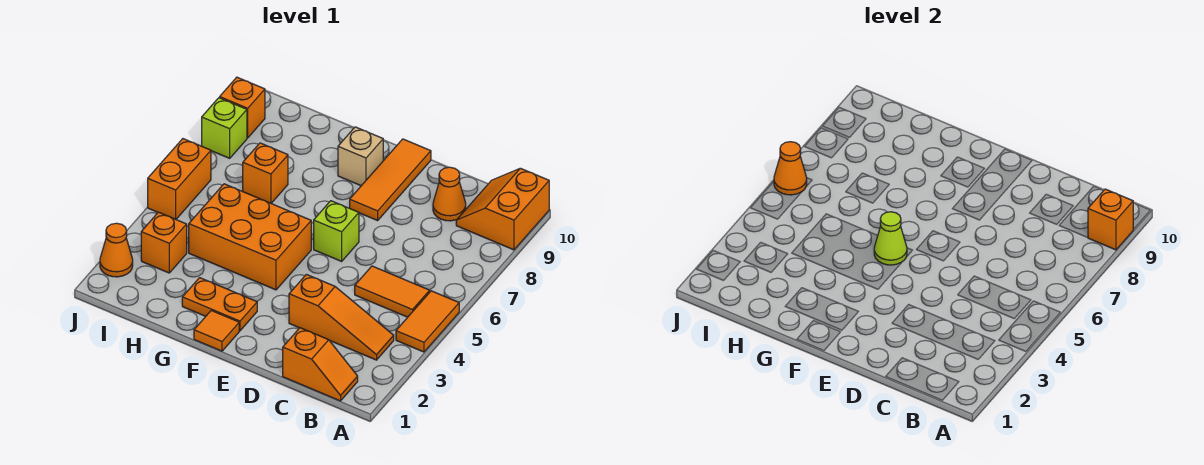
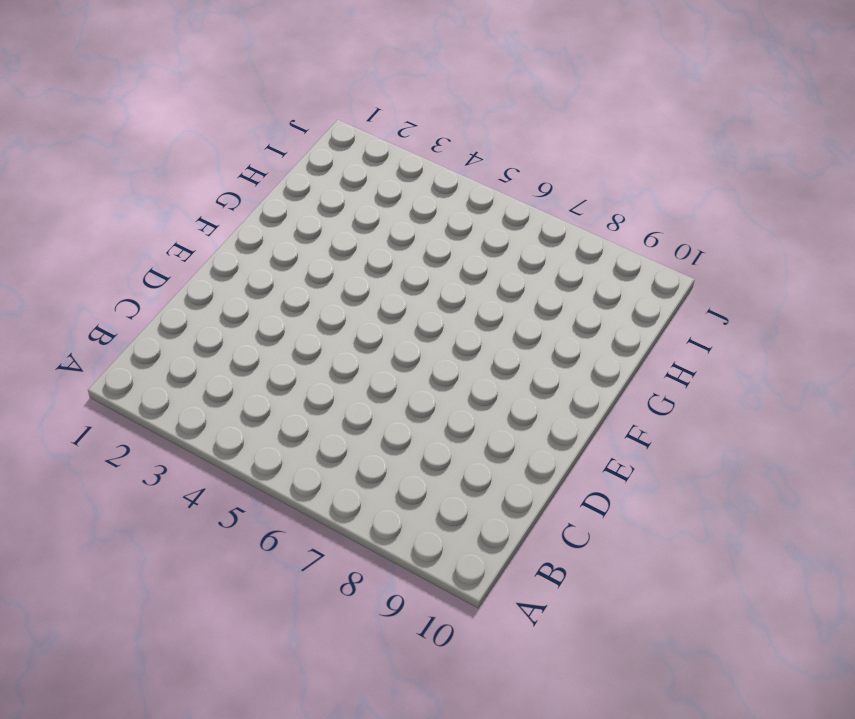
none -> orange 1x2 tile [396,291,459,352]
none -> orange 2x2 slope [456,168,549,250]
none -> orange 1x2 slope [283,328,358,401]

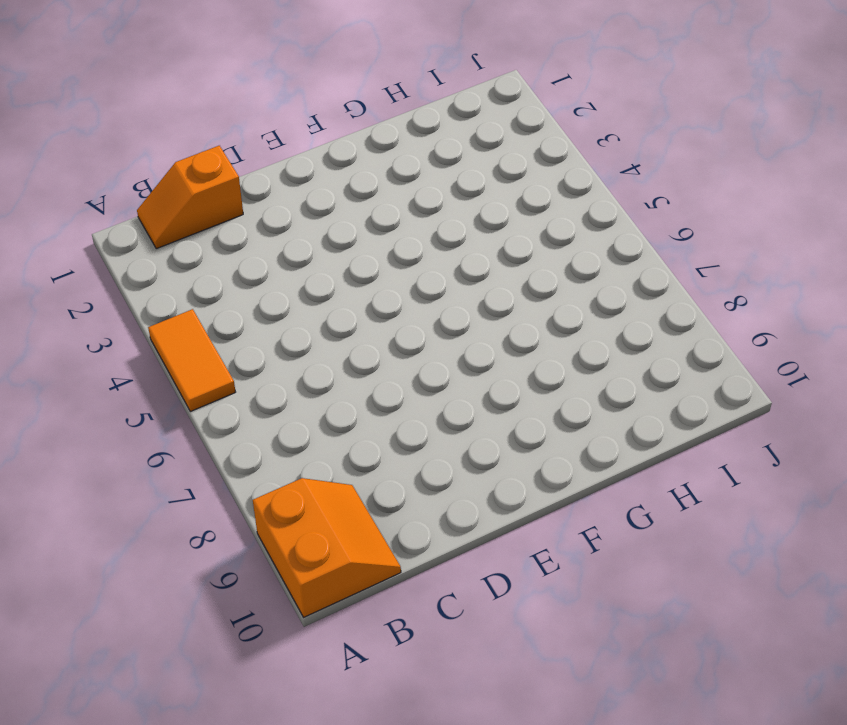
none -> orange 1x3 slope [289,274,394,360]
none -> orange 1x2 tile [355,266,430,317]
none -> orange 1x1 cone [433,167,466,221]

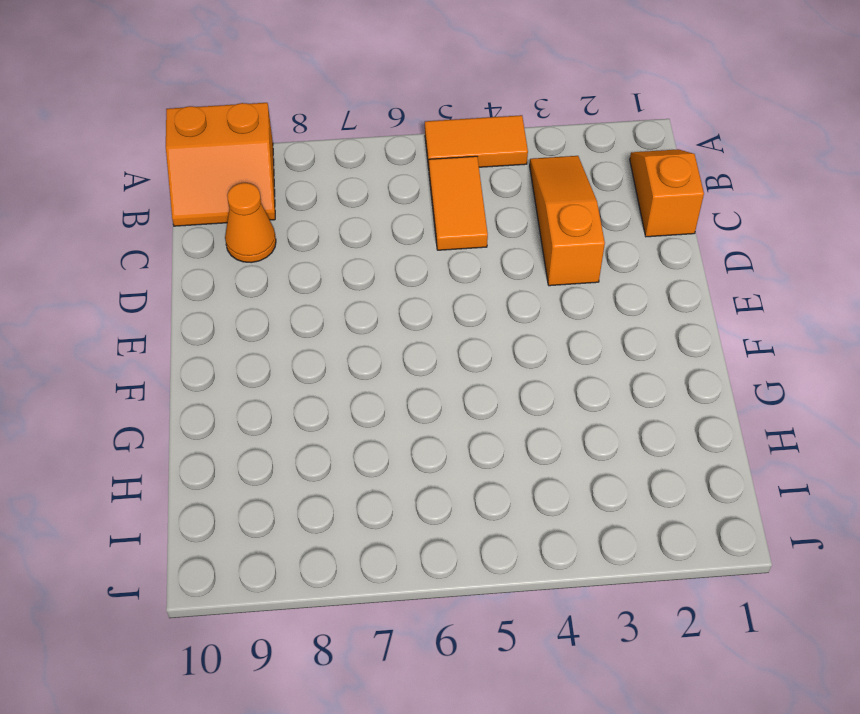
none -> lime 1x1 brick [314,201,359,261]
none -> orange 1x3 tile [350,139,431,221]
none -> orange 1x1 tile [194,311,239,351]

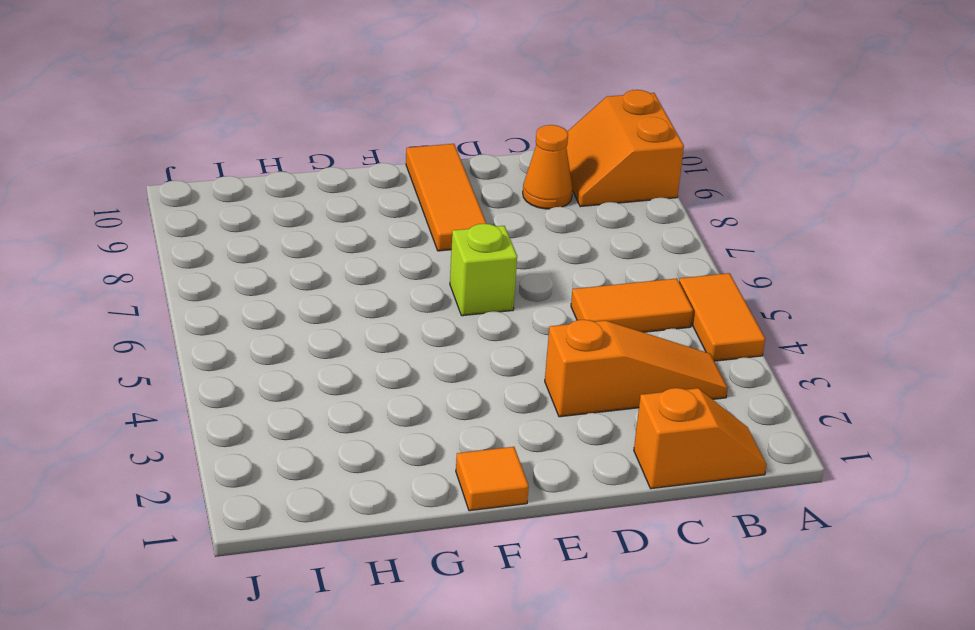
none -> orange 1x2 plate [182,278,257,331]
none -> orange 2x3 brick [189,184,311,290]
none -> tan 1x1 brick [338,127,383,186]

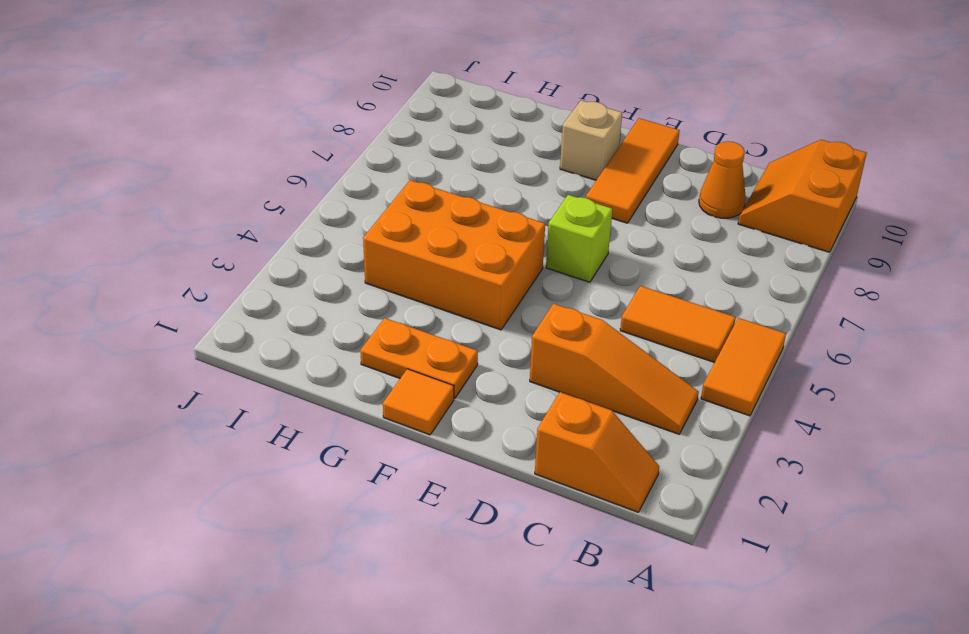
none -> orange 1x1 brick [243,143,288,203]
none -> orange 1x1 brick [141,212,187,273]
none -> orange 1x1 cone [100,223,133,277]

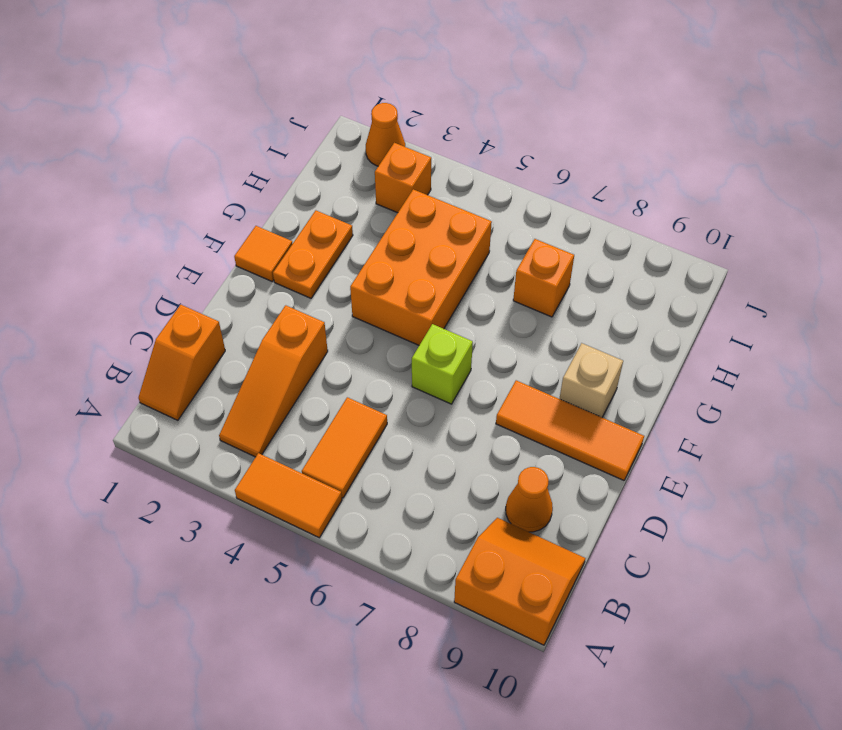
none -> orange 1x2 brick [148,139,211,219]
none -> lime 1x1 brick [202,98,247,158]
none -> orange 1x1 brick [220,77,265,138]

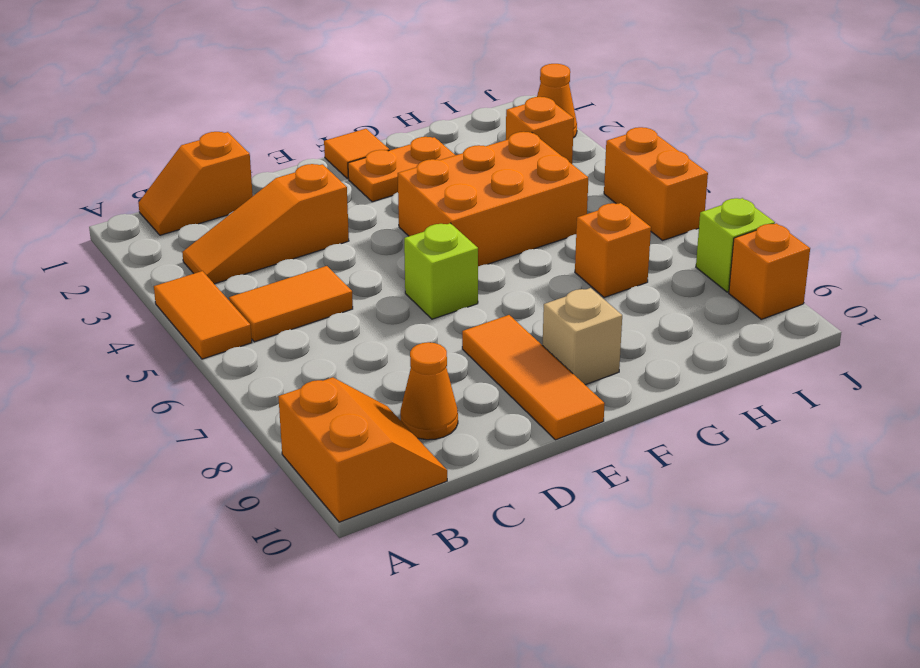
none -> orange 1x1 brick [1088,189,1133,250]
none -> lime 1x1 cone [874,212,907,265]
none -> orange 1x1 cone [774,142,807,195]

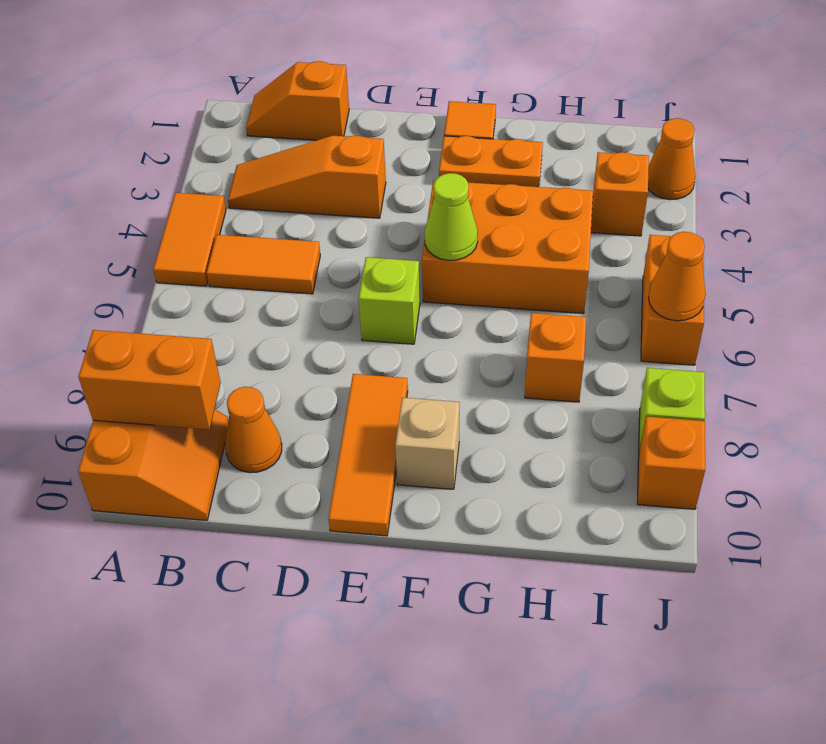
orange 1x2 brick [78,330,221,430] -> orange 1x1 brick [1088,189,1133,250]

